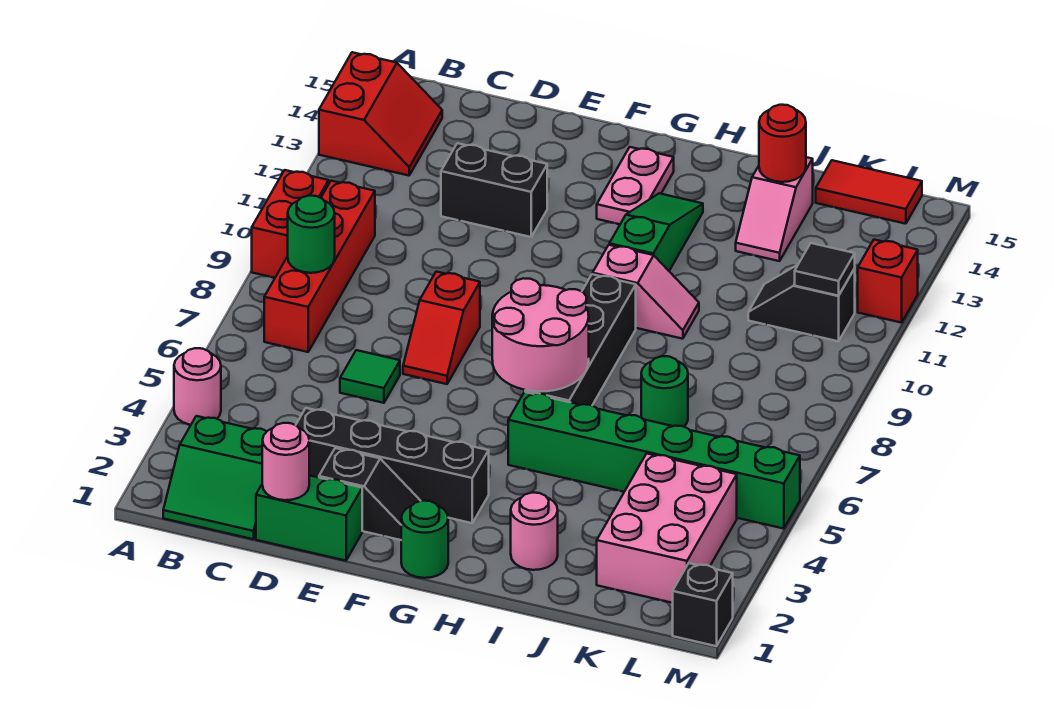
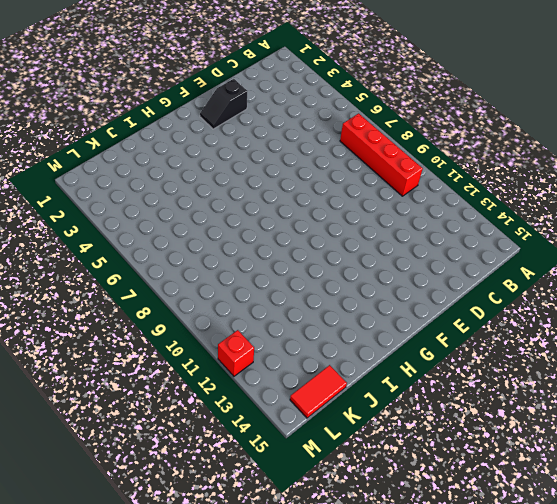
none -> pink 1x1 round brick [174,348,221,425]
none -> red 1x2 brick [252,170,329,278]
none -> red 2x2 slope [319,52,442,176]
none -> green 2x2 slope [163,416,267,539]

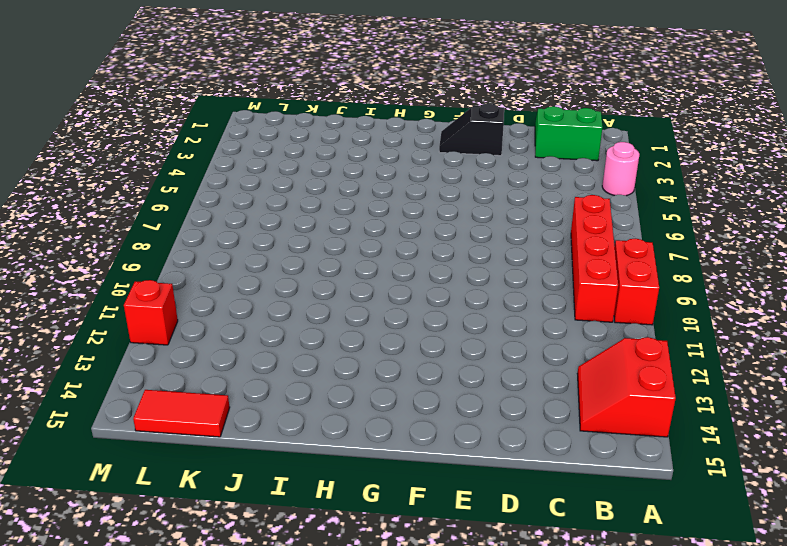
none -> green 1x2 brick [256,475,362,561]
none -> black 1x4 brick [296,408,489,523]
none -> green 1x1 tile [340,350,400,403]
none -> black 1x2 brick [441,143,547,237]

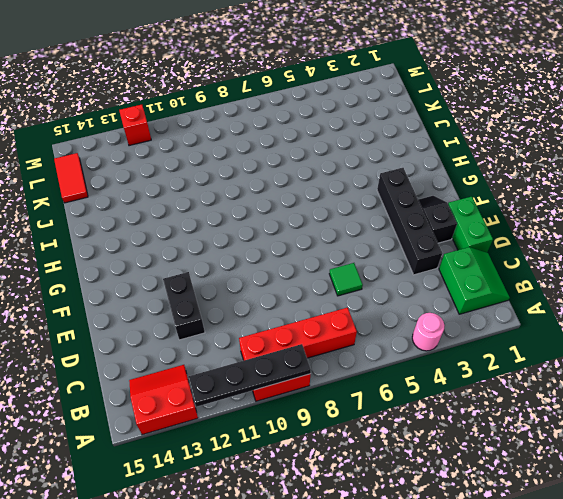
black 1x4 plate [188,344,311,407] -> none
none -> red 1x2 slope [403,272,480,384]
none -> green 1x1 round brick [401,501,448,578]
none -> pink 1x2 plate [597,147,674,224]
none -> green 1x6 brick [508,392,800,529]

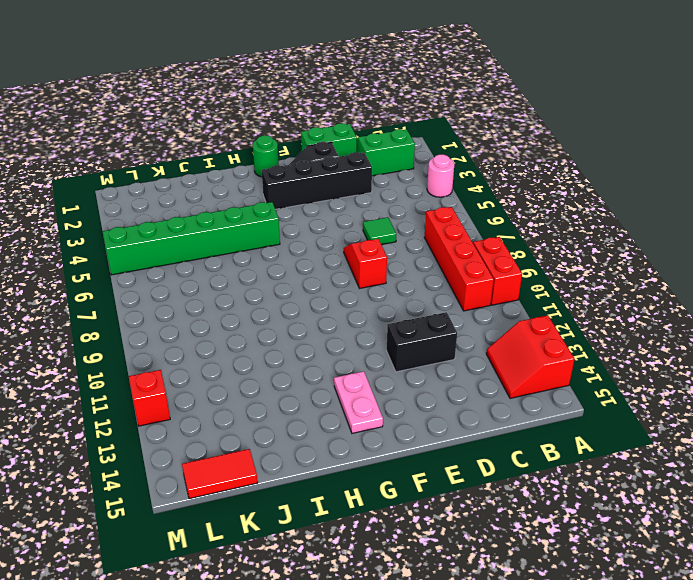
none -> black 1x4 brick [525,274,636,406]
none -> pink 1x2 slope [593,245,699,339]
none -> green 1x3 slope [609,193,703,271]
none -> pink 1x1 round brick [511,493,558,570]

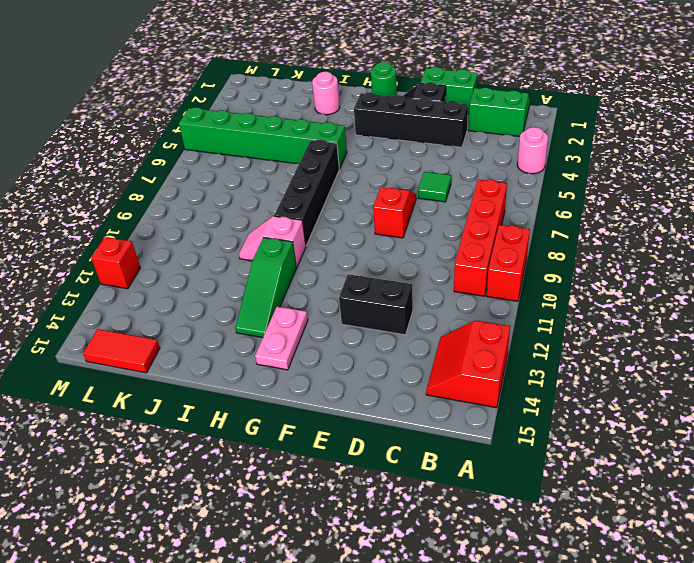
none -> green 1x1 round brick [641,356,688,427]
none -> pink 1x2 slope [736,157,813,261]
none -> pink 2x3 brick [597,454,737,603]
none -> black 1x2 slope [748,265,855,341]

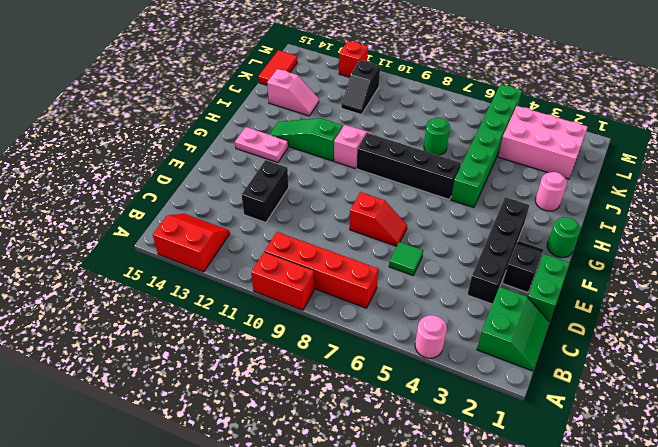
none -> black 1x1 brick [673,563,733,646]
none -> green 1x1 round brick [288,196,335,273]
none -> pink 1x1 round brick [262,423,309,500]
none -> pink 2x2 round brick [492,278,589,392]

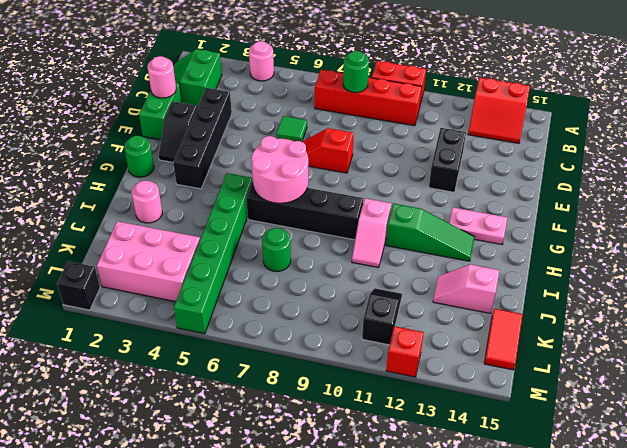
none -> red 1x1 round brick [759,105,806,182]
none -> black 1x1 tile [795,243,855,296]

